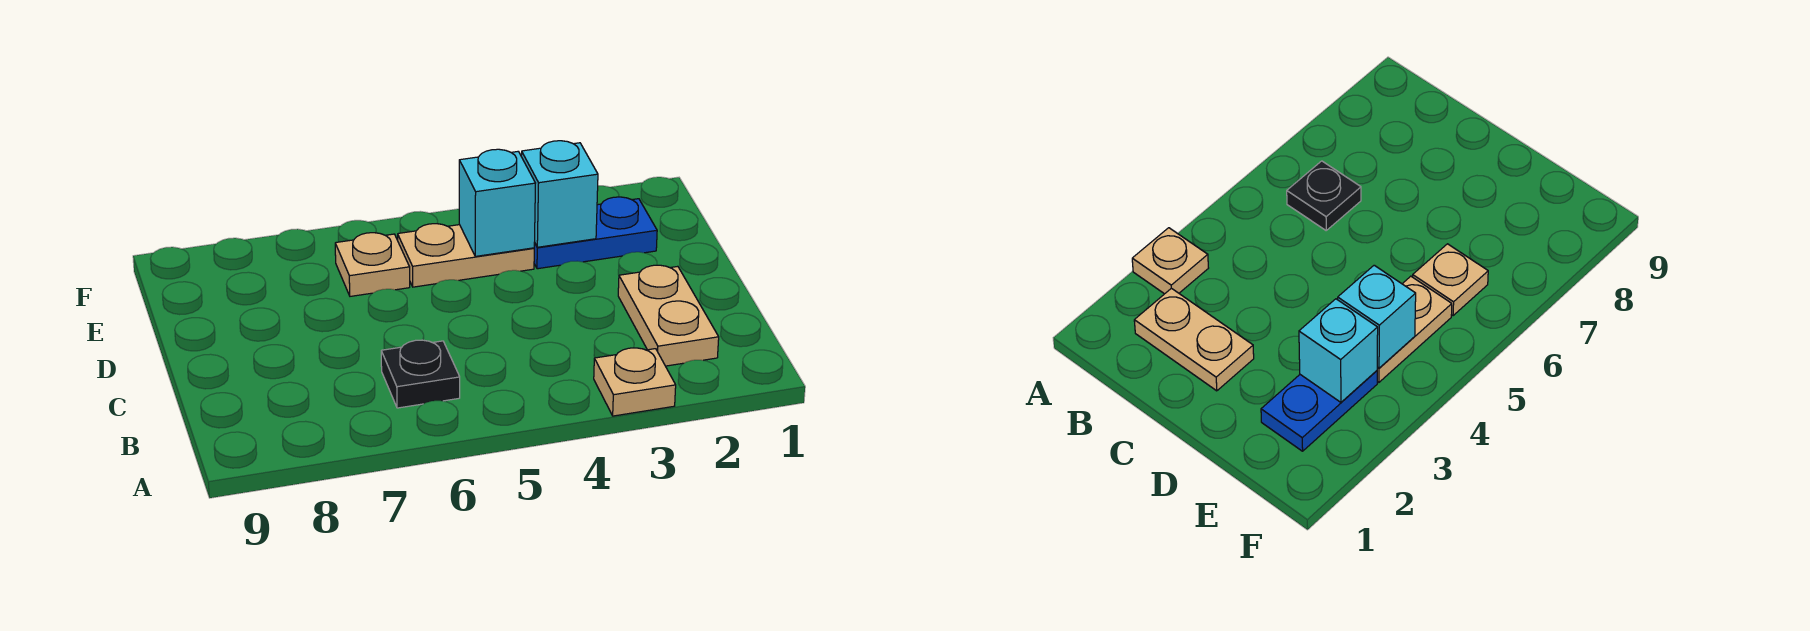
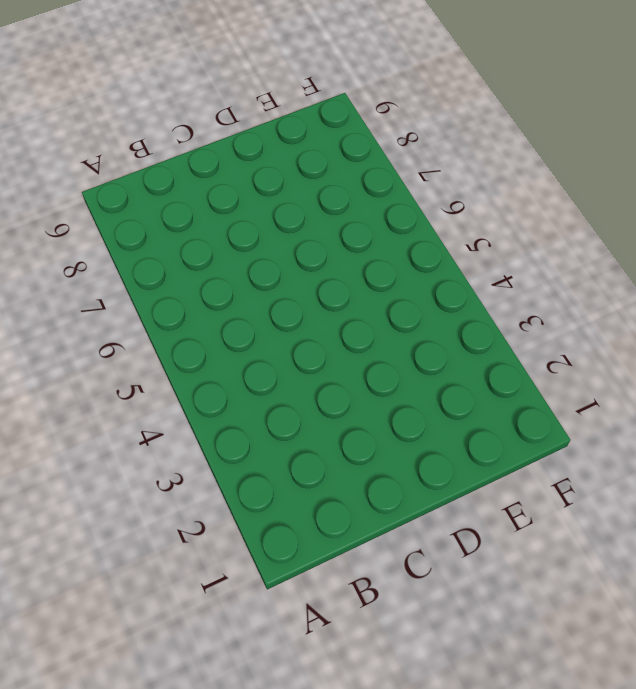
none -> tan 1x1 plate [594,348,676,416]
none -> tan 1x2 plate [618,265,719,366]

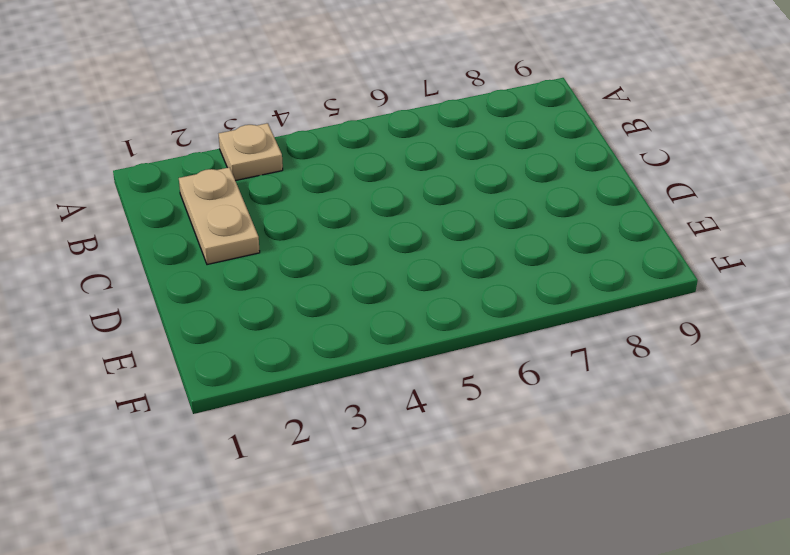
none -> black 1x1 plate [381,340,460,408]
none -> blue 1x2 plate [534,197,657,269]

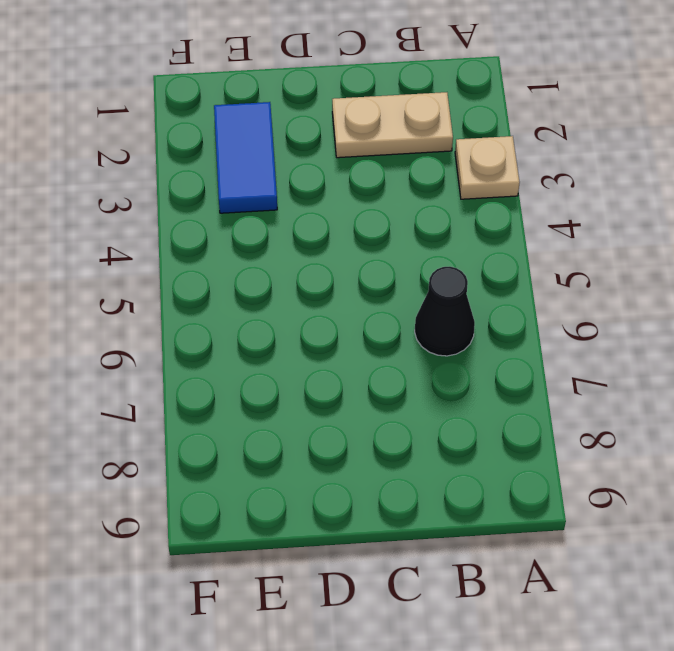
black 1x1 cone [415,267,475,356] -> black 1x1 plate [381,340,460,408]
blue 1x2 tile [214,102,277,213] -> blue 1x2 plate [534,197,657,269]
none -> tan 1x2 plate [398,223,534,287]
none -> tan 1x1 plate [335,233,410,296]

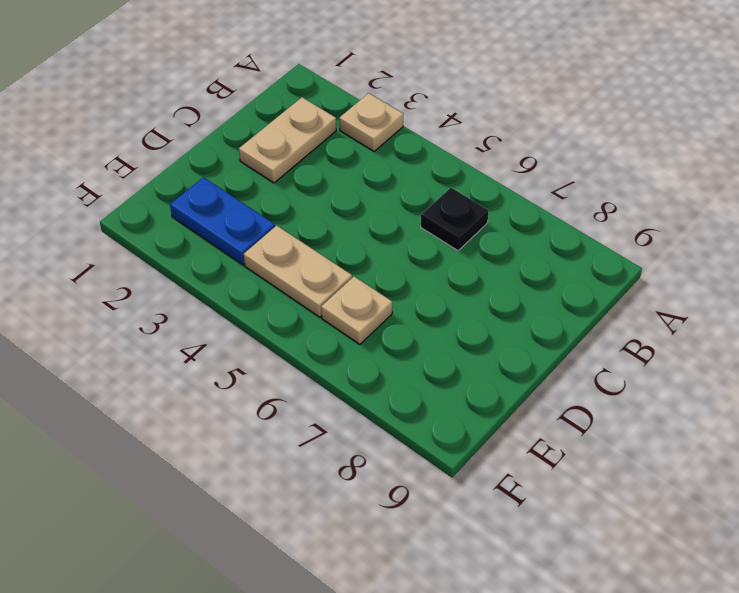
none -> cyan 1x1 brick [521,141,598,247]
none -> cyan 1x1 brick [459,149,535,256]

